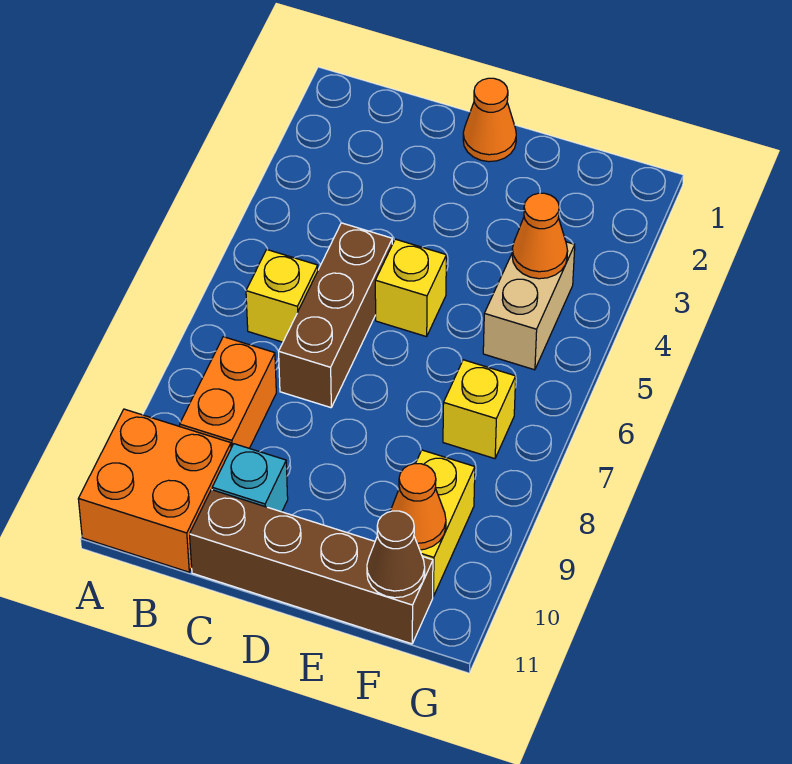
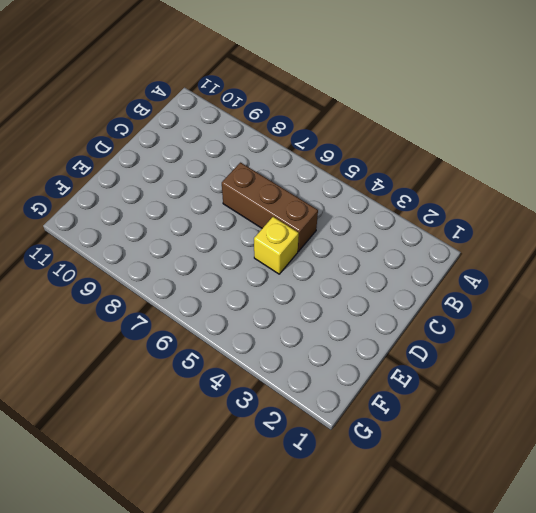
none -> orange 2x2 brick [78,409,231,572]
none -> yellow 1x1 brick [246,250,318,342]
none -> orange 1x2 brick [180,337,276,448]

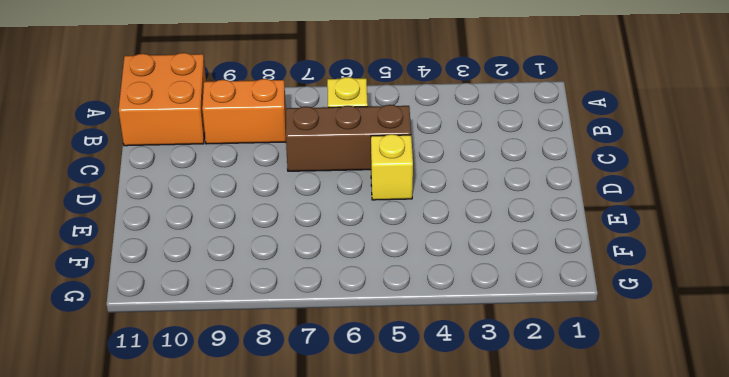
none -> cyan 1x1 brick [212,444,288,512]
none -> brown 1x4 brick [190,490,433,644]
none -> orange 1x1 cone [463,78,516,162]

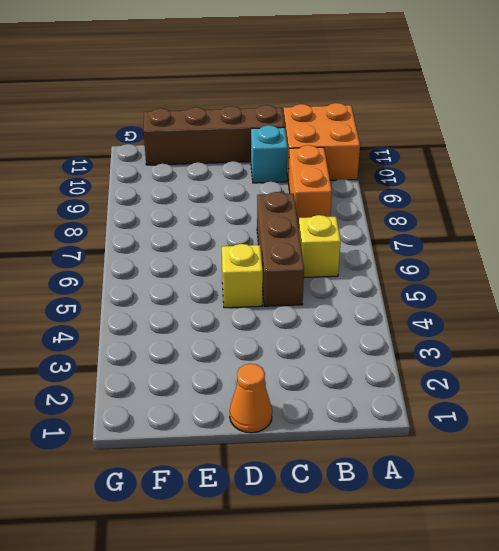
none -> tan 1x2 brick [483,242,575,370]
none -> yellow 1x1 brick [443,360,516,459]
none -> yellow 1x2 brick [415,450,475,596]

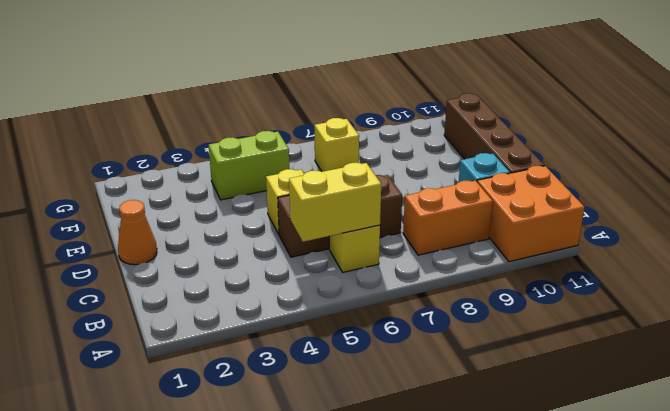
yellow 1x2 brick [289,163,381,242] -> yellow 1x2 brick moved to [415,450,475,596]
lime 1x2 brick [209,131,290,200] -> tan 1x2 brick [483,242,575,370]
none -> orange 1x1 cone [512,193,568,279]
none -> orange 1x1 cone [390,464,446,550]
none -> brown 1x1 cone [367,511,425,598]

